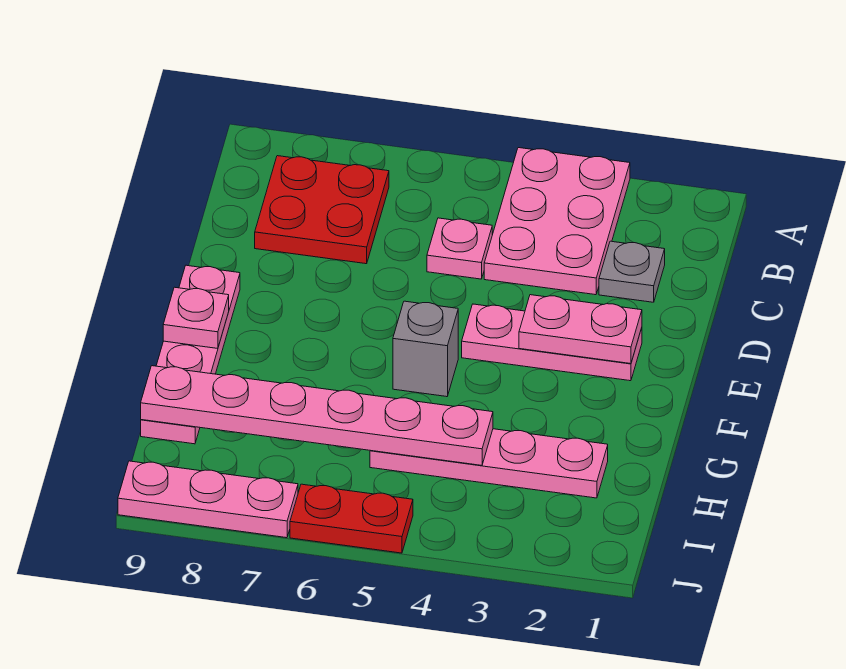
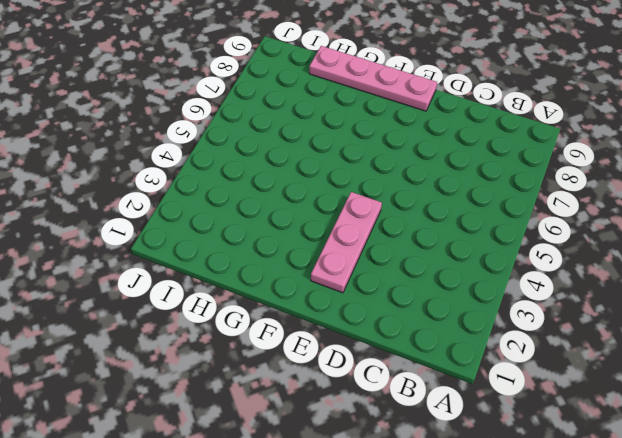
none -> pink 2x3 plate [484,148,630,295]
none -> red 2x2 plate [255,156,389,264]
none -> grey 1x1 plate [599,241,665,302]

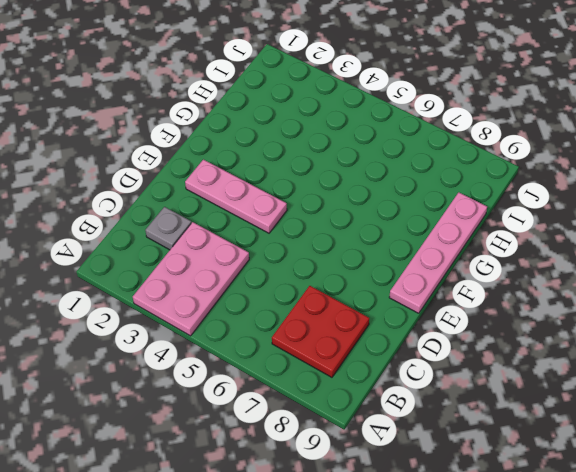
none -> pink 1x1 plate [427,218,492,279]
none -> grey 1x1 brick [393,301,458,397]
none -> pink 1x4 plate [370,429,608,498]

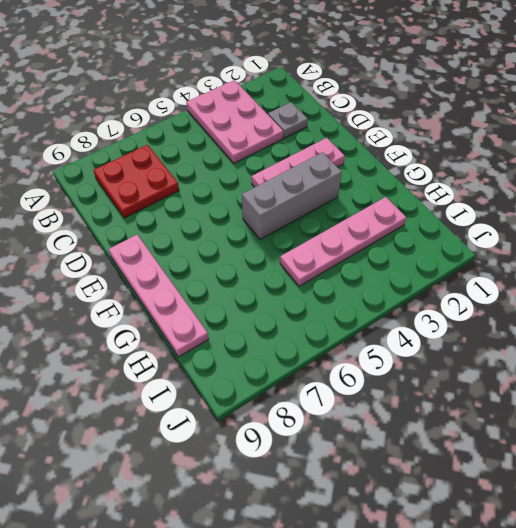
grey 1x3 brick [242,152,342,239] -> grey 1x1 brick [393,301,458,397]
none -> pink 1x1 plate [427,218,492,279]
none -> red 1x2 plate [290,484,413,553]
none -> pink 1x3 plate [118,461,298,538]

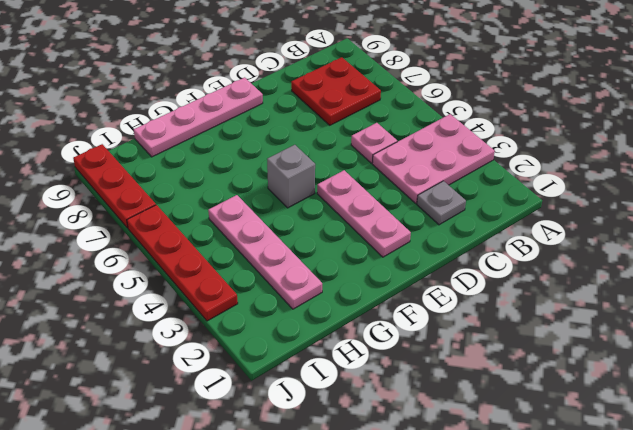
red 1x4 plate [127,205,238,321] -> red 1x2 plate [290,484,413,553]
red 1x3 plate [73,144,156,228] -> pink 1x3 plate [118,461,298,538]
none -> pink 1x2 plate [519,295,642,364]
none -> pink 1x1 plate [163,287,229,349]
none -> pink 1x6 plate [141,366,493,465]

